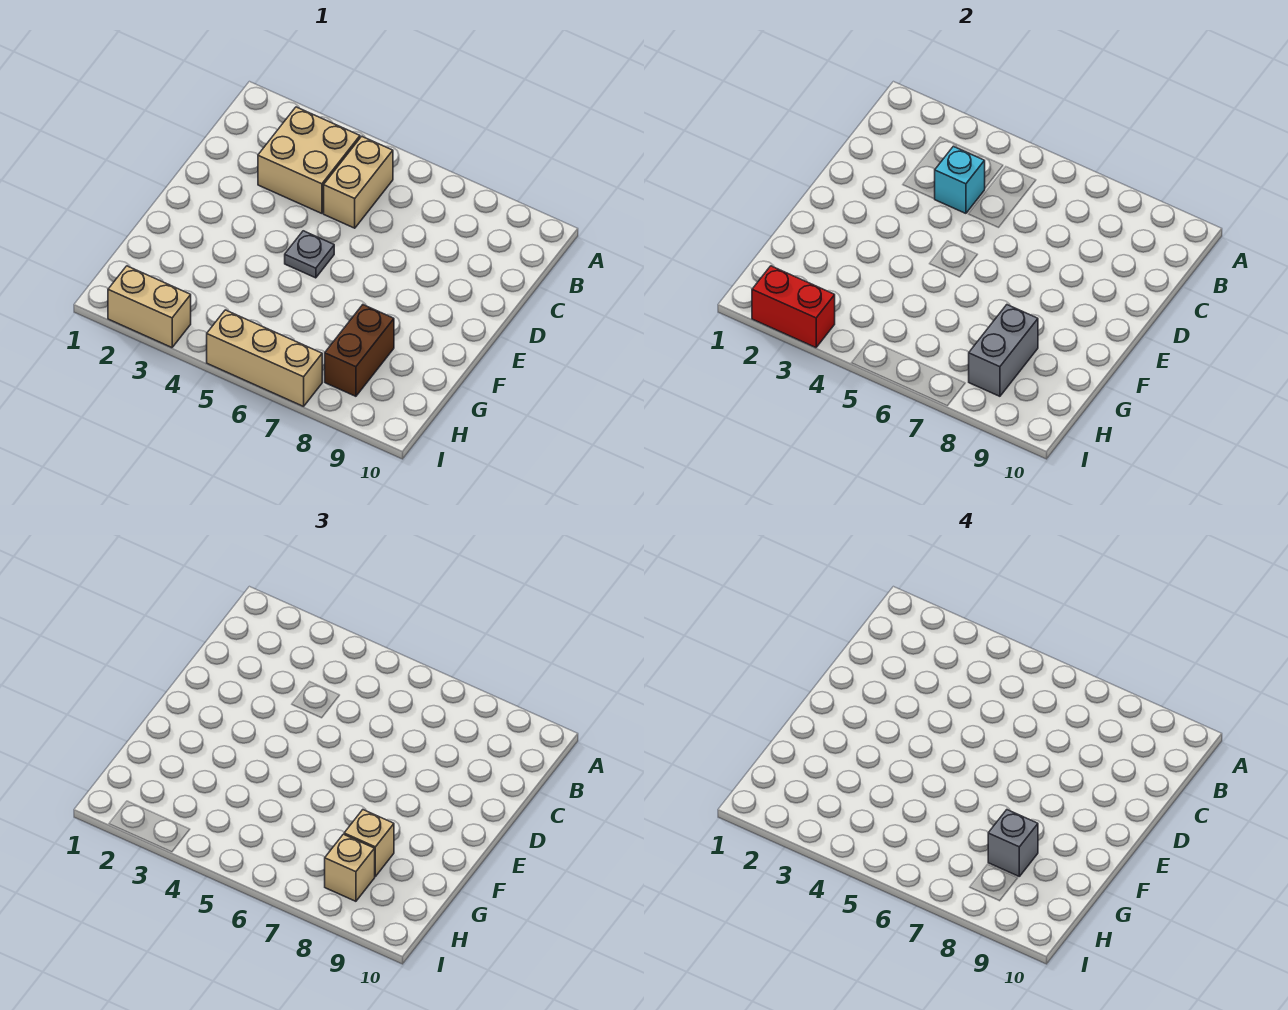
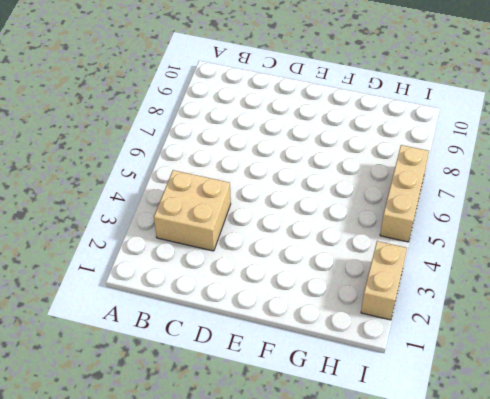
none -> tan 1x2 brick [324,136,393,228]
none -> grey 1x1 plate [285,231,334,278]
none -> brown 1x2 brick [325,305,394,396]

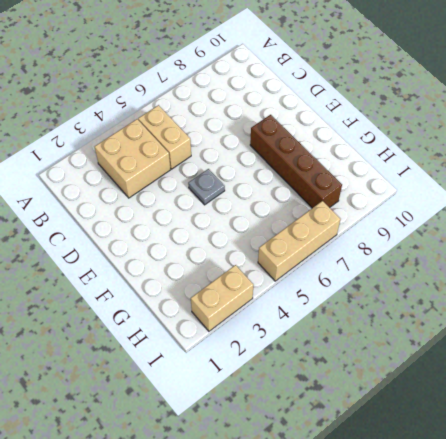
brown 1x4 brick [250,115,342,208] -> brown 1x2 brick [325,305,394,396]
none -> cyan 1x1 brick [935,146,985,213]
none -> grey 1x2 brick [969,305,1038,396]
none -> red 1x2 brick [752,266,835,348]

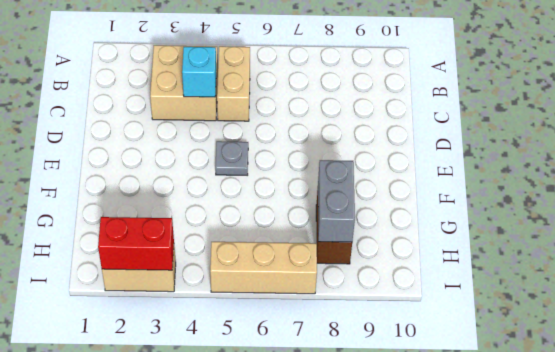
none -> tan 1x1 brick [344,810,394,876]
none -> tan 1x1 brick [325,834,375,901]
none -> grey 1x1 brick [988,810,1038,876]

